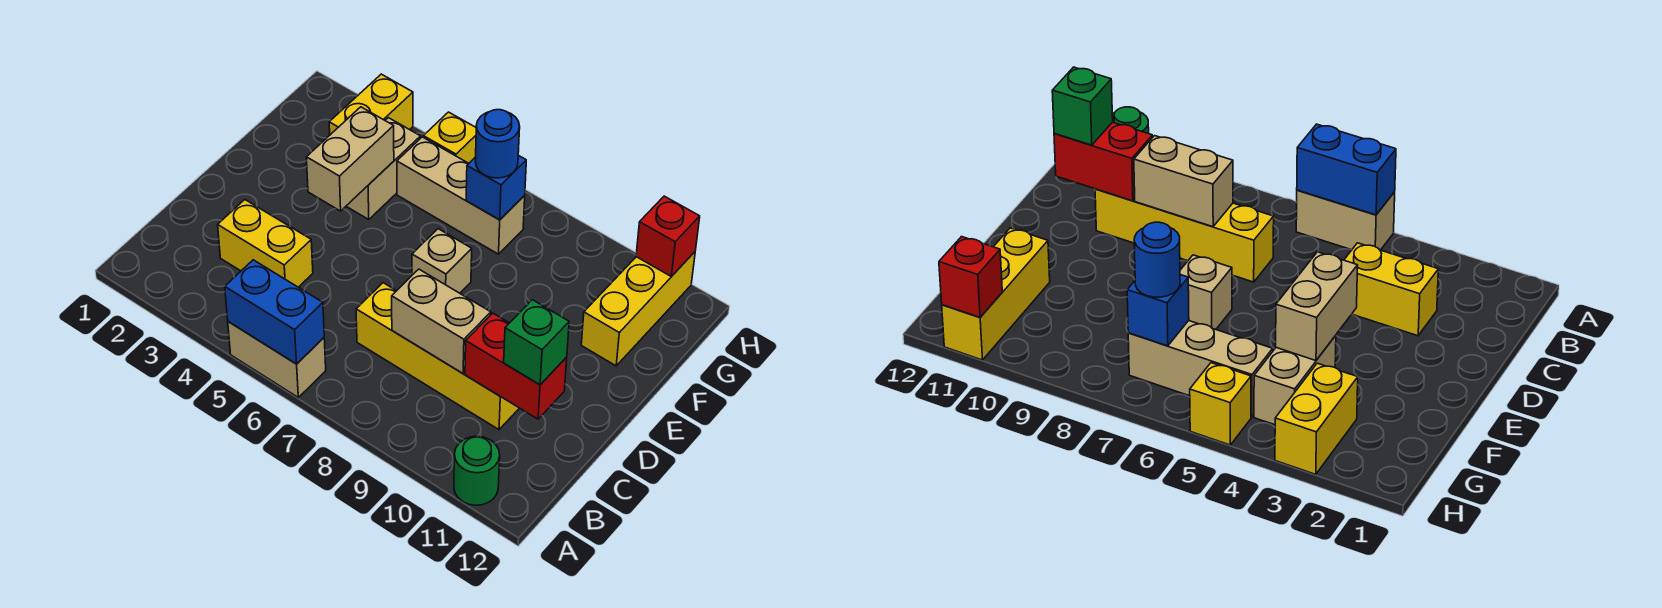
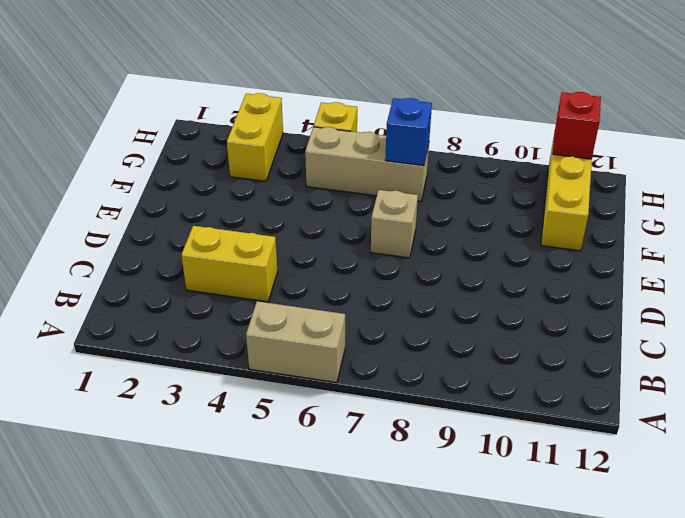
none -> green 1x1 round brick [454,436,500,505]
none -> yellow 1x4 brick [356,283,519,430]
none -> tan 1x2 brick [346,118,421,220]

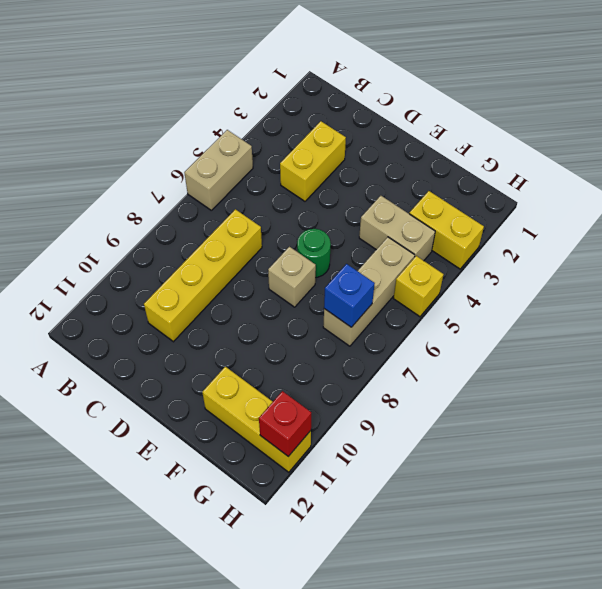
green 1x1 round brick [297,229,331,278] -> green 1x1 round brick moved to [454,436,500,505]
none -> blue 1x2 brick [225,260,324,364]
none -> tan 1x2 brick [392,269,491,373]
none -> red 1x2 brick [465,313,567,419]

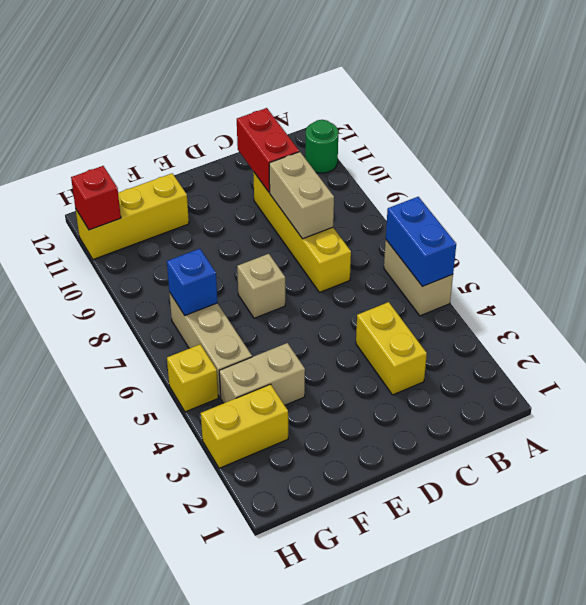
none -> tan 1x2 brick [306,107,394,211]
none -> green 1x1 brick [504,300,569,385]
none -> blue 1x1 round brick [475,110,520,178]

